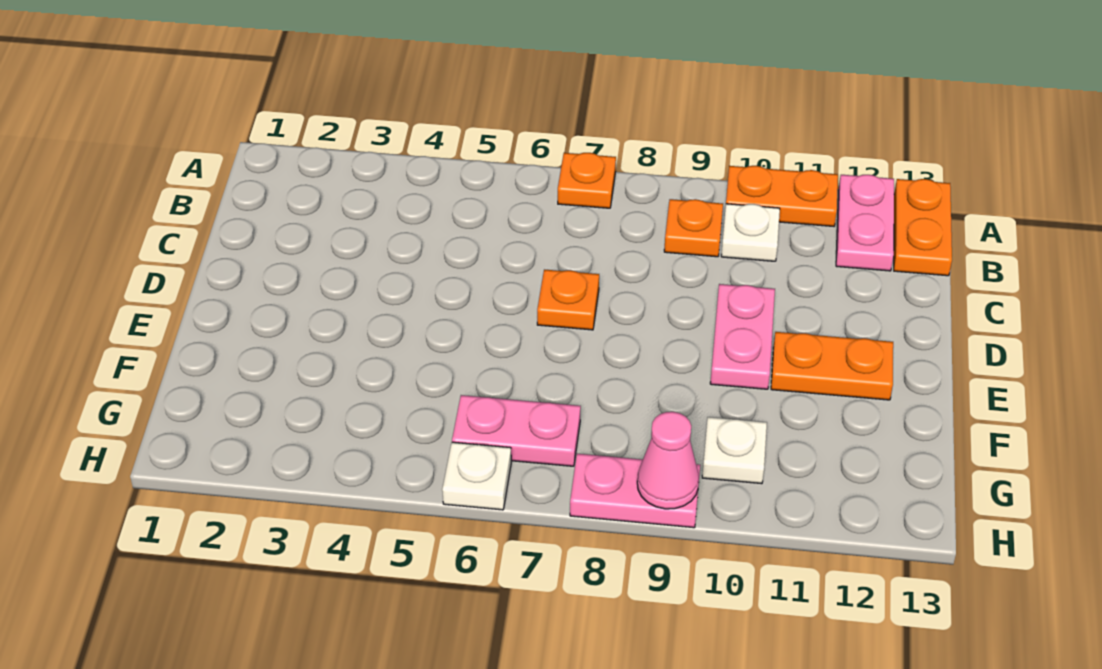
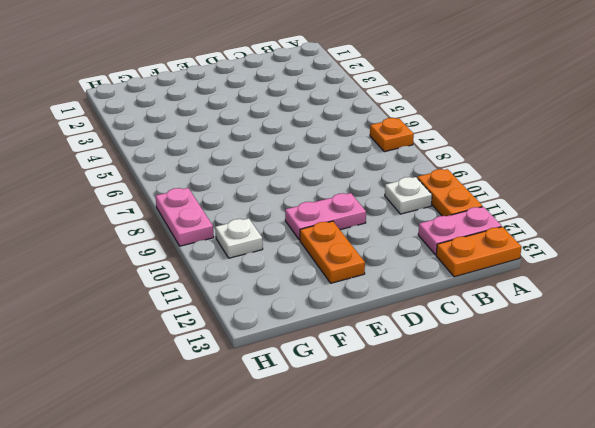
none -> orange 1x1 plate [664,199,723,257]
none -> orange 1x1 plate [537,270,599,330]
none -> pink 1x2 plate [452,395,581,466]

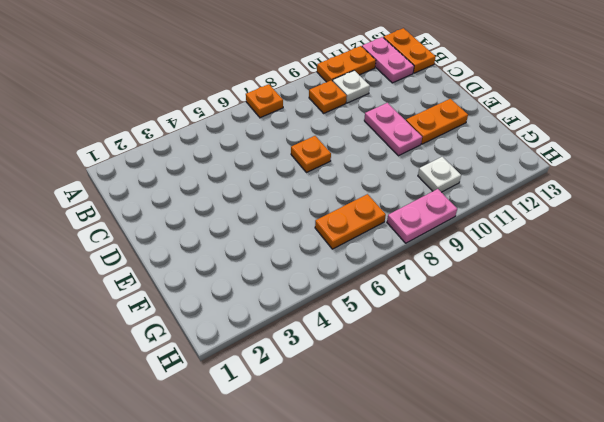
orange 1x2 plate [315,194,386,249] -> pink 1x2 plate [452,395,581,466]
none -> white 1x1 plate [442,442,511,510]
none -> pink 1x1 cone [637,412,699,509]

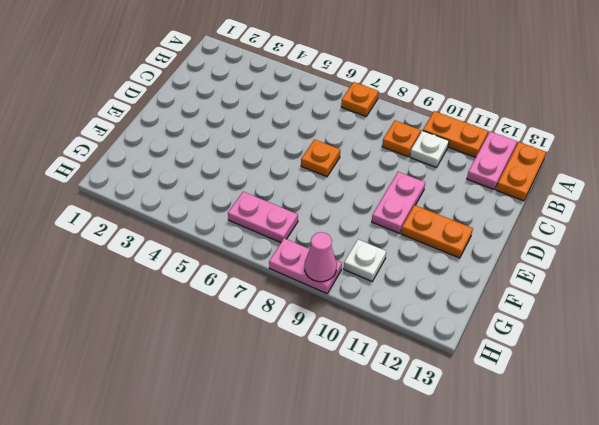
none -> white 1x1 plate [442,442,511,510]

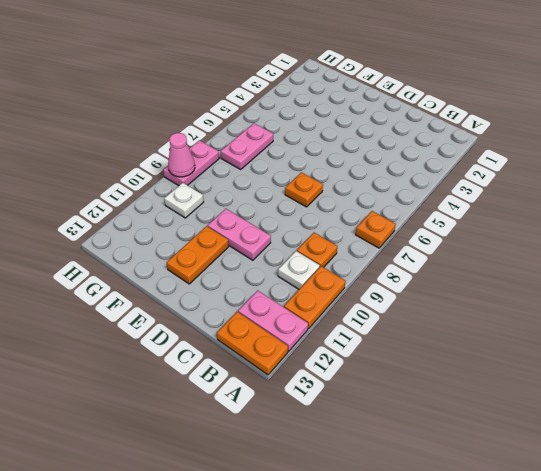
none -> white 1x1 plate [442,442,511,510]

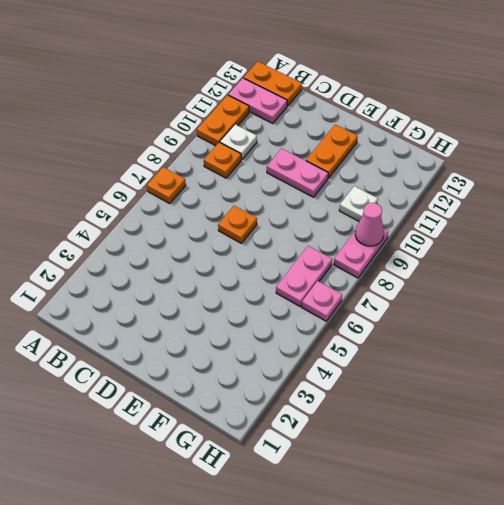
pink 1x1 plate [302,281,342,321] -> white 1x1 plate [442,442,511,510]

